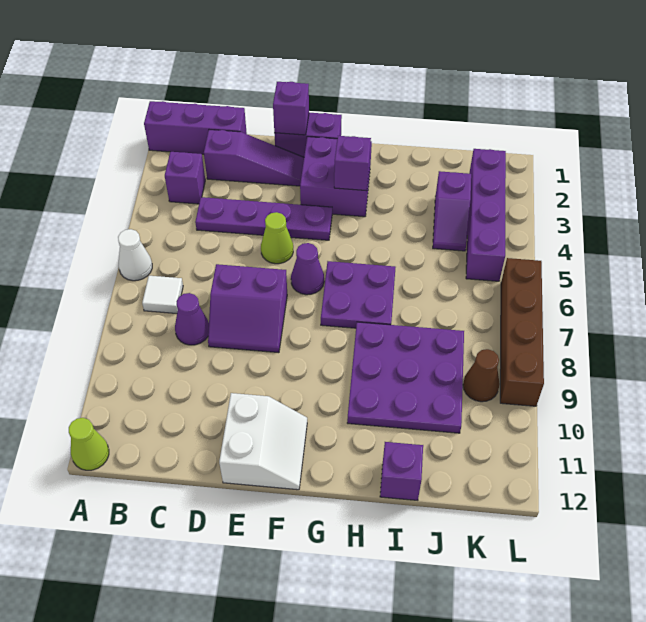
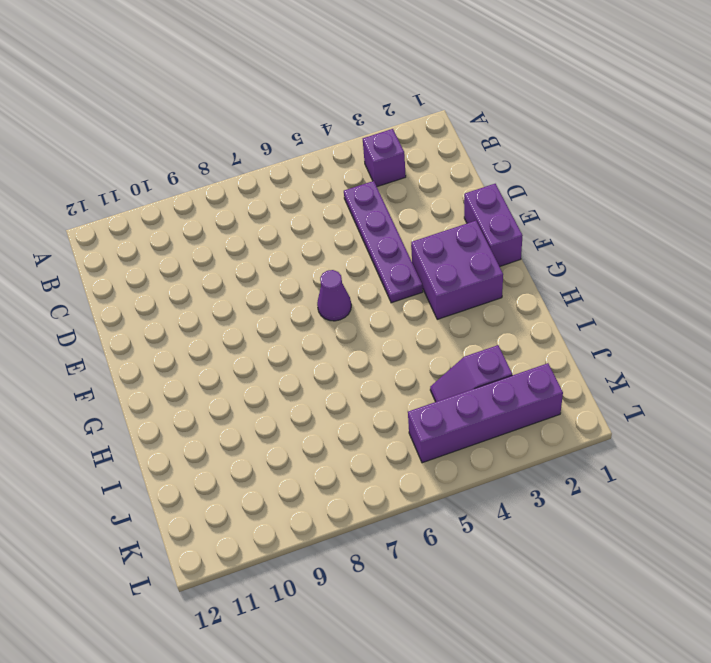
none -> purple 1x3 brick [144,101,247,154]
none -> white 1x1 cone [118,229,152,281]
none -> lime 1x1 cone [69,418,109,470]

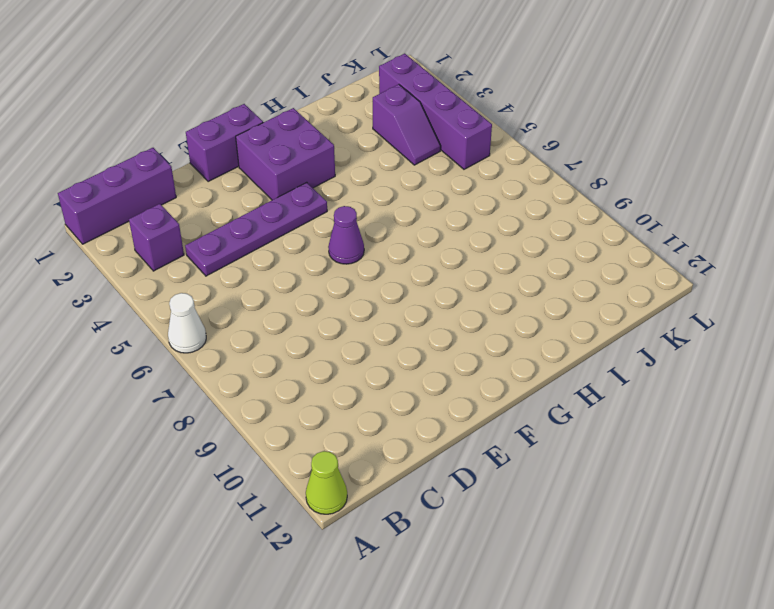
none -> white 1x1 tile [142,276,183,314]
none -> purple 1x3 slope [204,130,304,186]
none -> purple 1x1 cone [175,293,209,345]

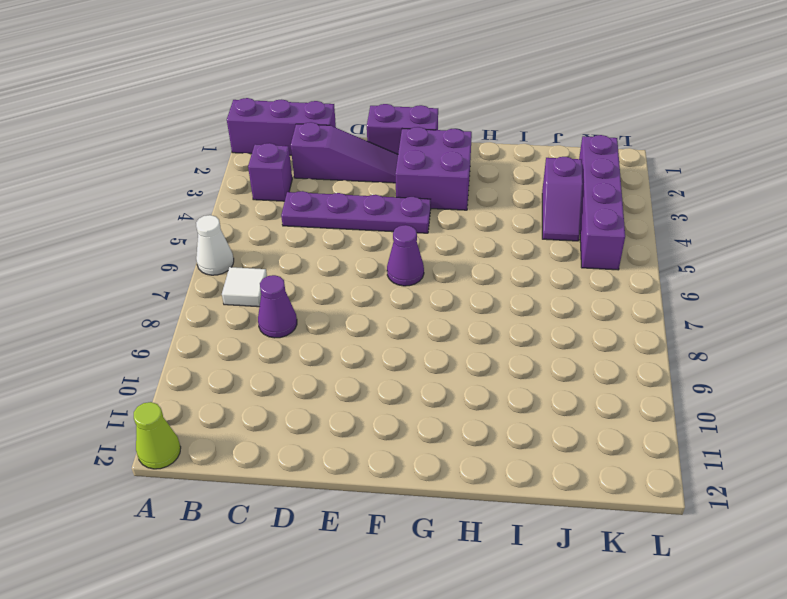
none -> purple 2x2 slope [208,264,287,353]
none -> lime 1x1 cone [261,212,293,264]
none -> white 2x2 slope [219,393,307,490]

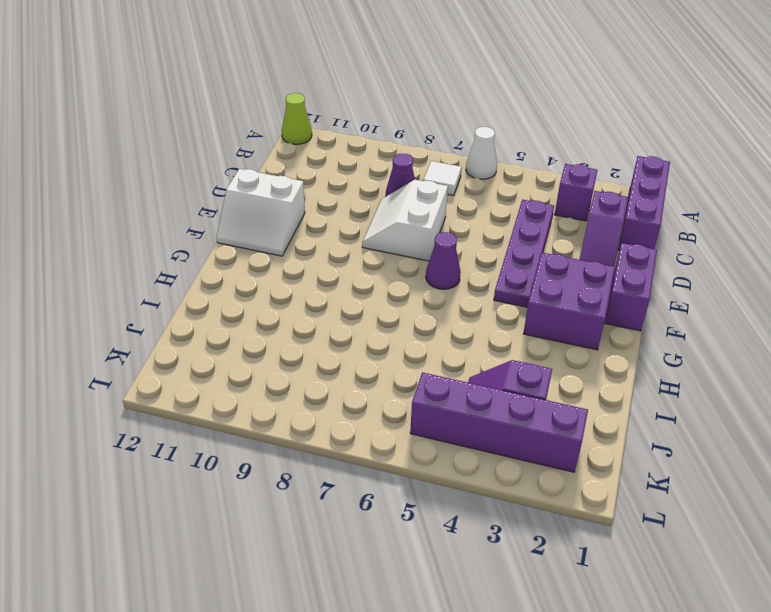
white 2x2 slope [362,180,448,261] -> purple 2x2 slope [208,264,287,353]
none -> lime 1x1 cone [261,212,293,264]
none -> purple 2x2 plate [321,261,396,328]
none -> purple 3x3 plate [347,322,464,433]

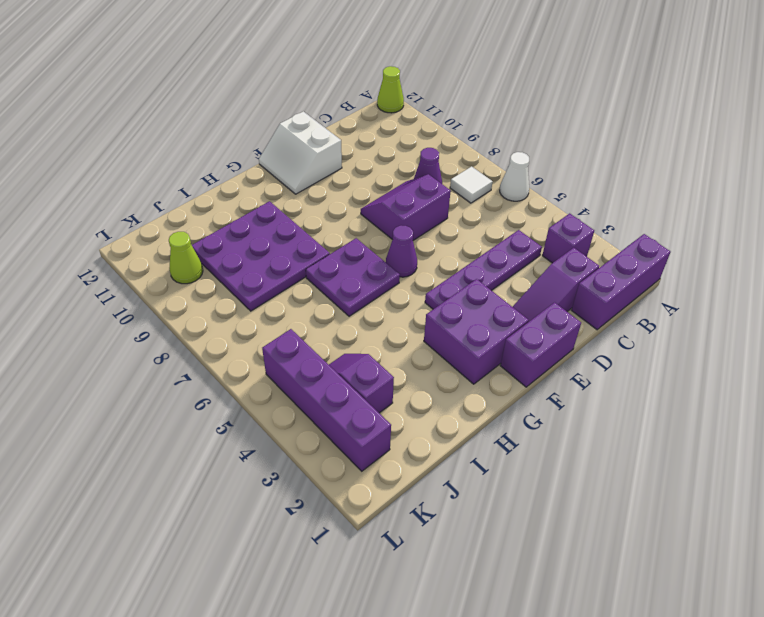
lime 1x1 cone [169,232,203,284] -> lime 1x1 cone moved to [261,212,293,264]
none -> purple 1x1 brick [380,442,423,500]
none -> brown 1x1 cone [463,349,500,402]
none -> brown 1x4 brick [500,258,544,406]

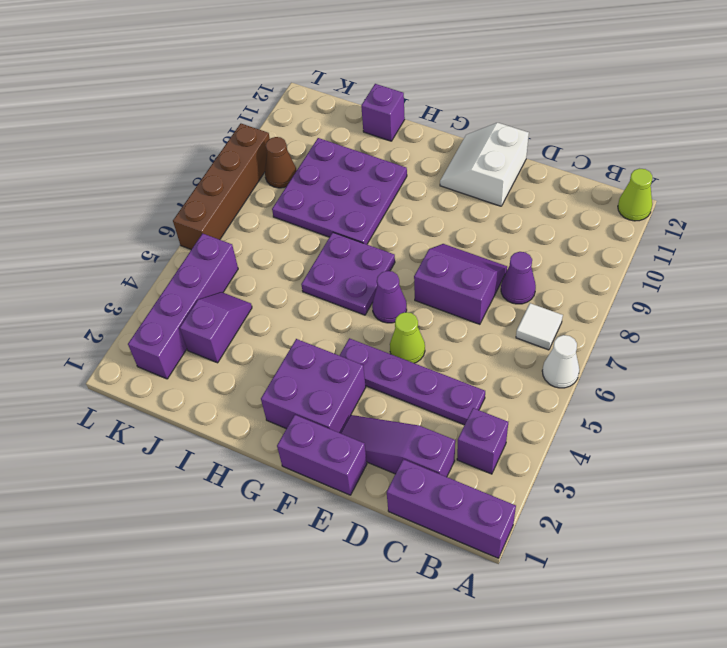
none -> purple 1x1 brick [273,82,309,135]
none -> purple 1x1 brick [334,136,371,191]

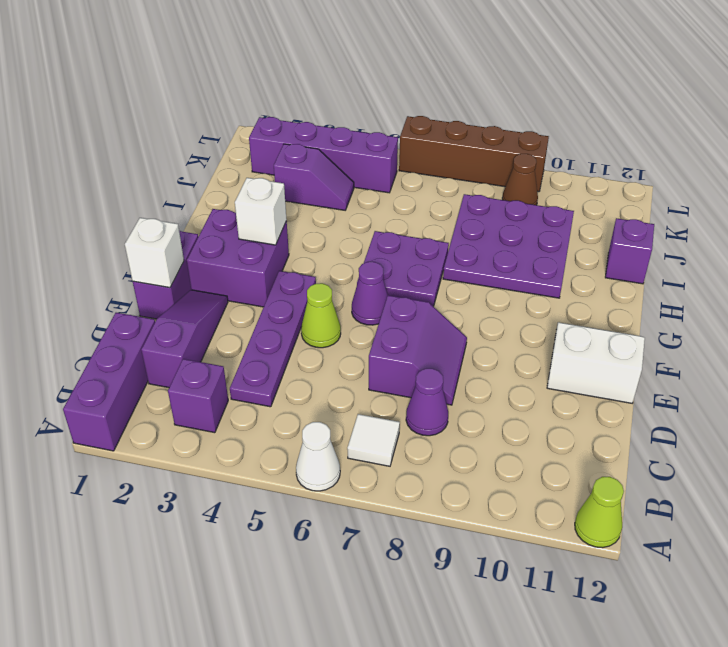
white 1x1 brick [125,218,184,288] -> purple 1x1 brick [273,82,309,135]
white 1x1 brick [235,178,287,245] -> purple 1x1 brick [334,136,371,191]

